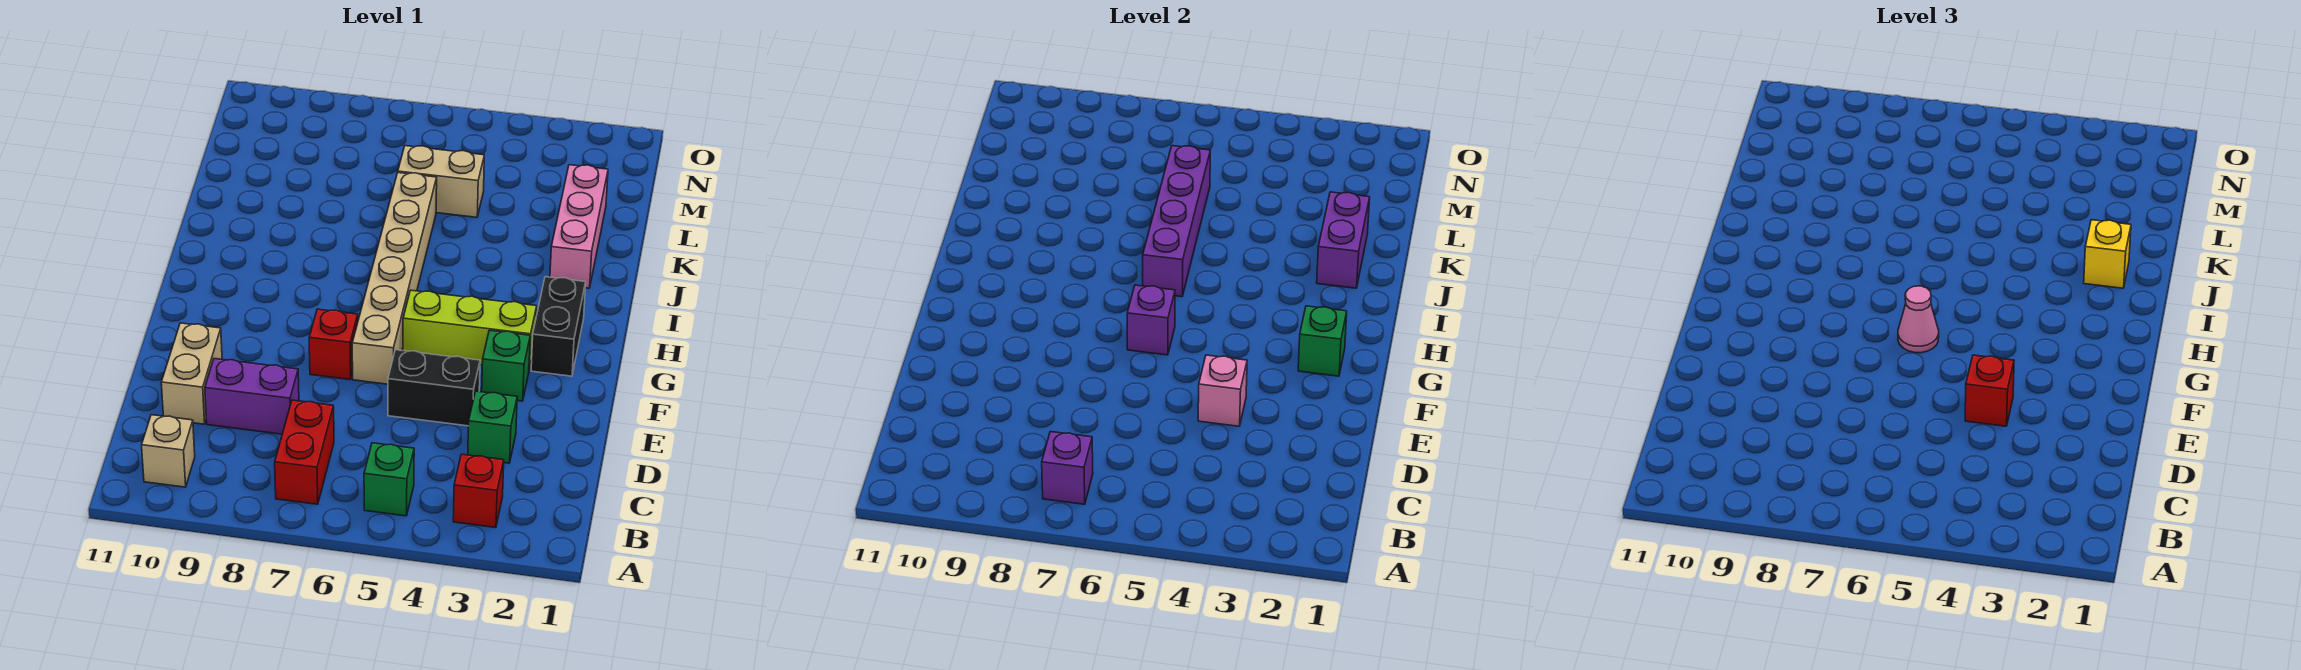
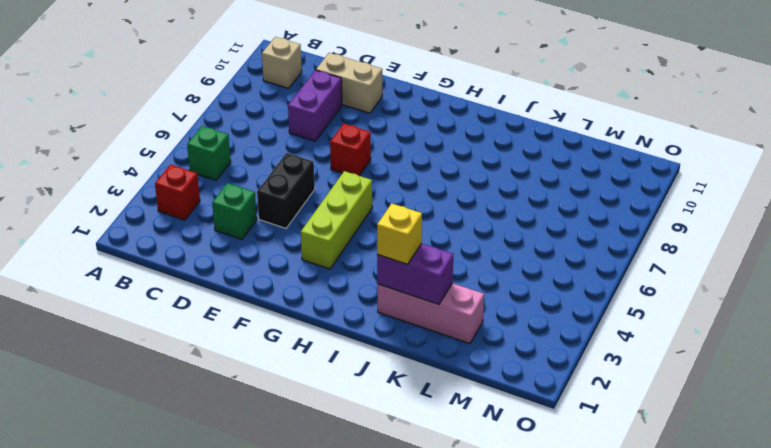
none -> red 1x2 brick [275,400,334,504]
none -> green 1x1 brick [482,330,530,401]
none -> tan 1x6 brick [352,173,437,384]

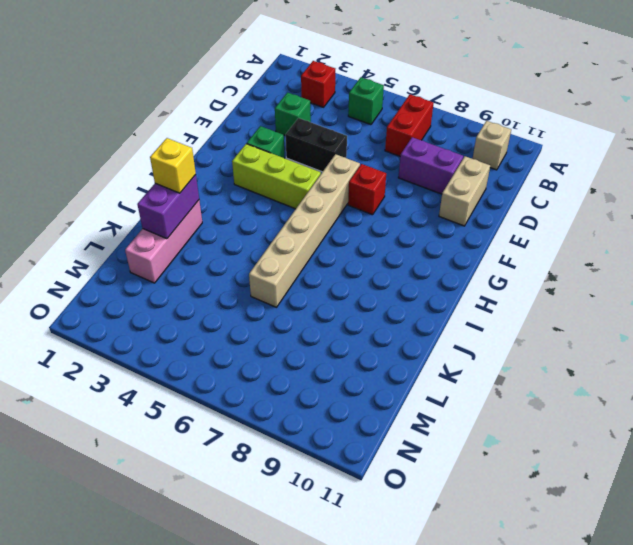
none -> black 1x2 brick [531,277,586,376]
none -> tan 1x2 brick [398,146,484,217]
none -> purple 1x1 brick [1042,432,1093,504]

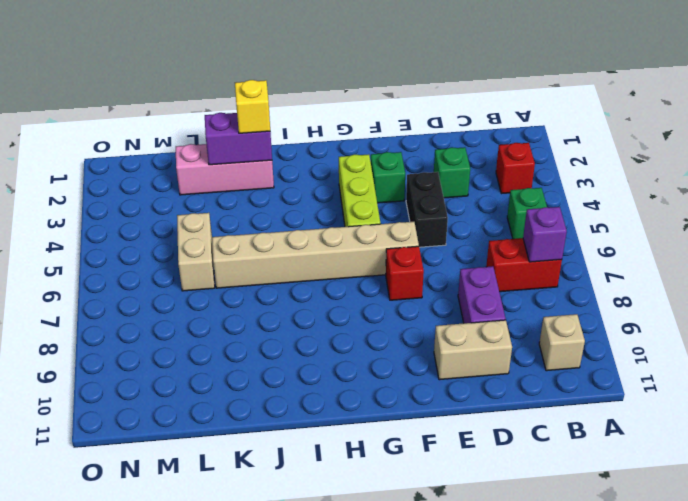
none -> black 1x2 brick [531,277,586,376]
none -> pink 1x1 brick [1198,355,1247,426]
none -> green 1x1 brick [1298,306,1347,376]

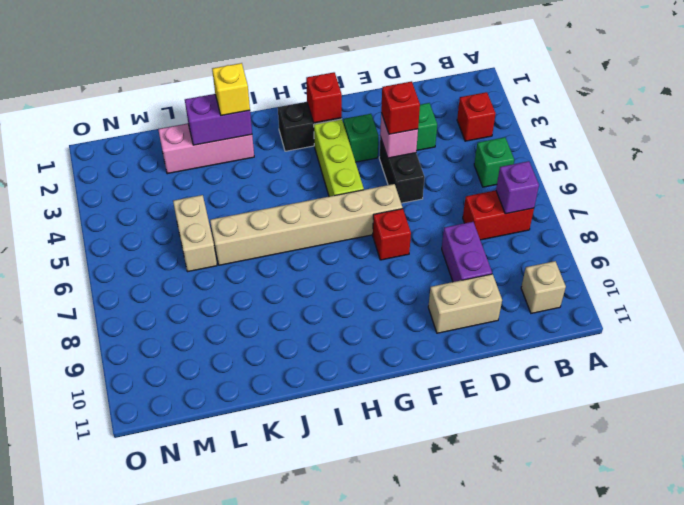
red 1x1 brick [306,72,342,123] -> green 1x1 brick [1298,306,1347,376]
none -> purple 1x1 brick [1127,285,1175,355]
none -> purple 1x4 brick [1143,146,1210,297]
none -> pink 1x1 cone [1898,286,1939,353]

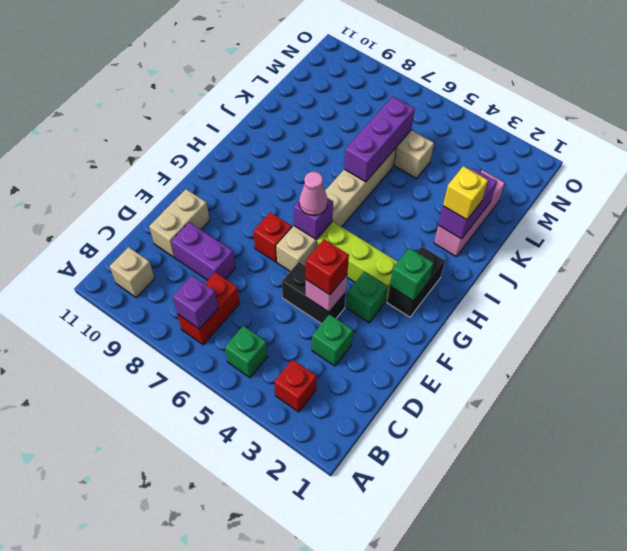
purple 1x3 brick [344,97,415,182] -> purple 1x4 brick [1143,146,1210,297]

